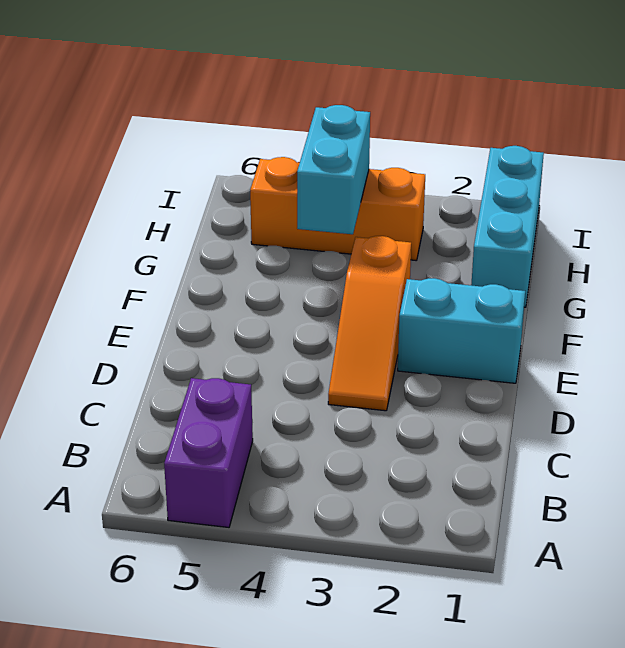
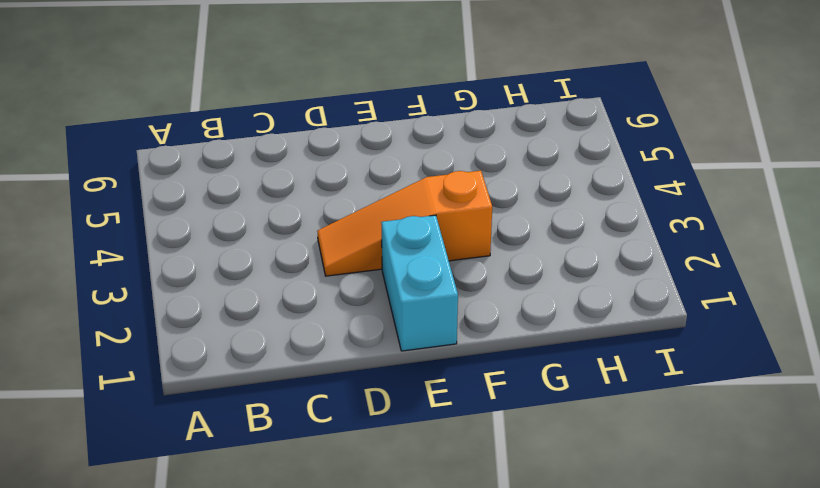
none -> purple 1x2 brick [164,378,253,527]
none -> cyan 1x3 brick [471,146,544,307]

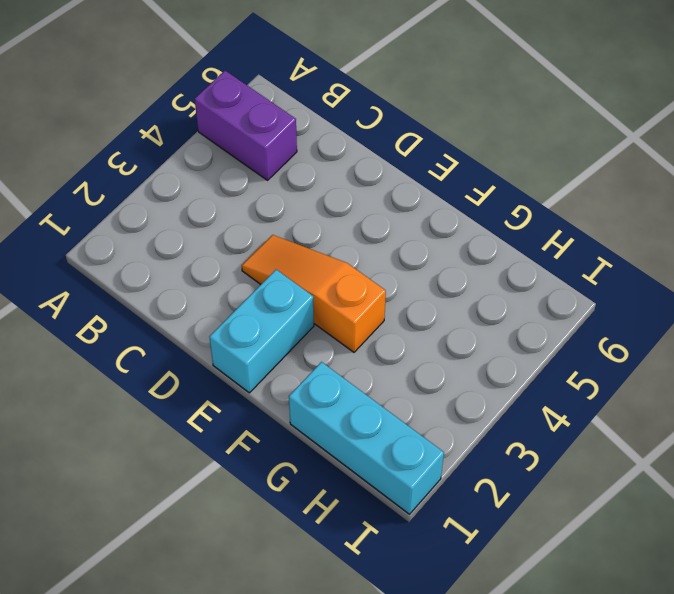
none -> orange 1x3 brick [250,157,425,260]
none -> cyan 1x2 brick [297,105,370,234]

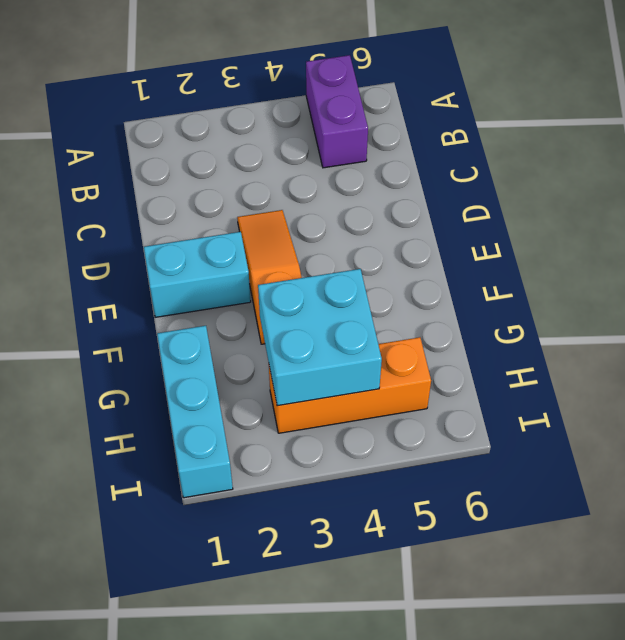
cyan 2x2 brick [258,269,382,406] -> cyan 1x2 brick [297,105,370,234]

